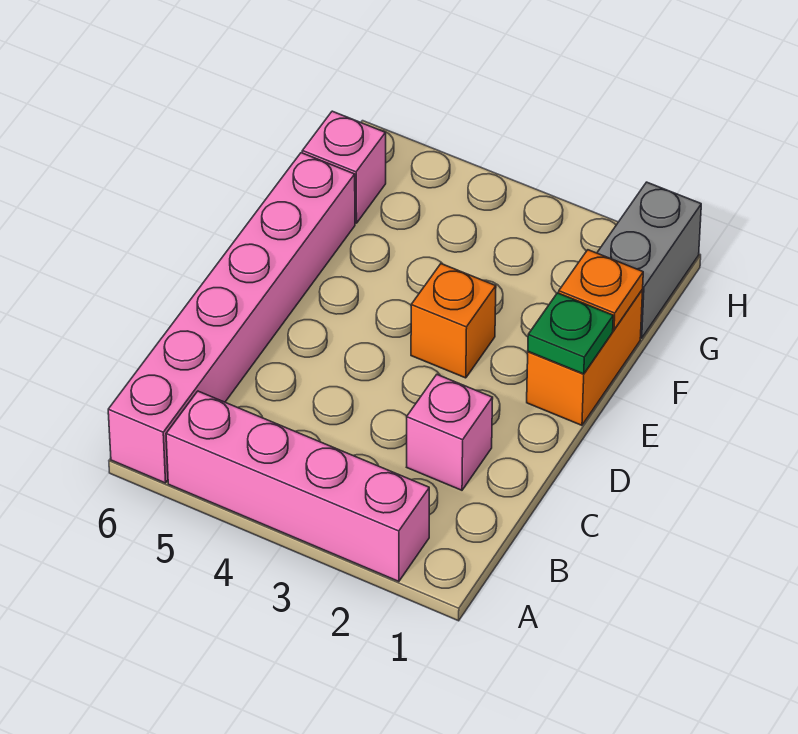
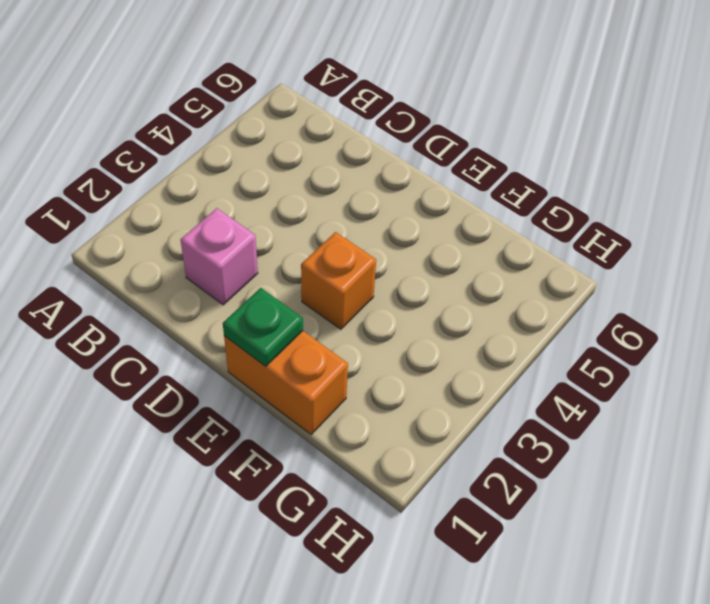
none -> pink 1x4 brick [166,391,429,582]
none -> pink 1x6 brick [108,153,355,483]

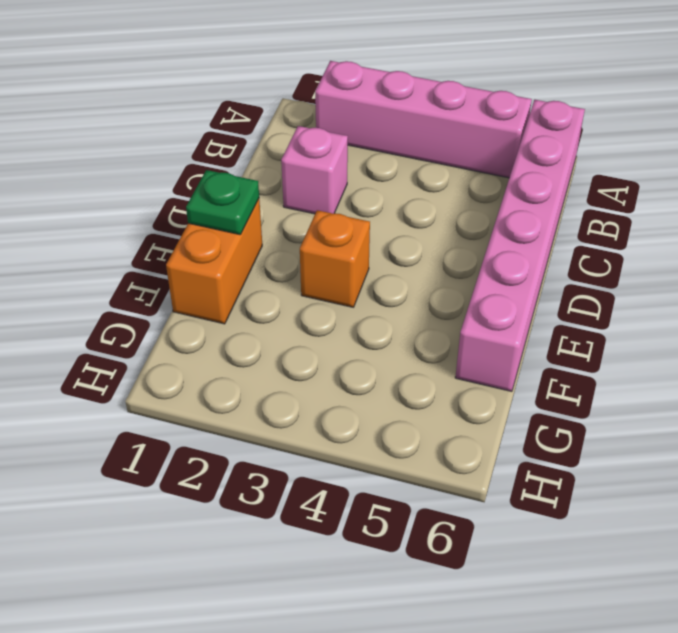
none -> grey 1x2 brick [597,182,701,338]
none -> pink 1x1 brick [302,111,386,223]

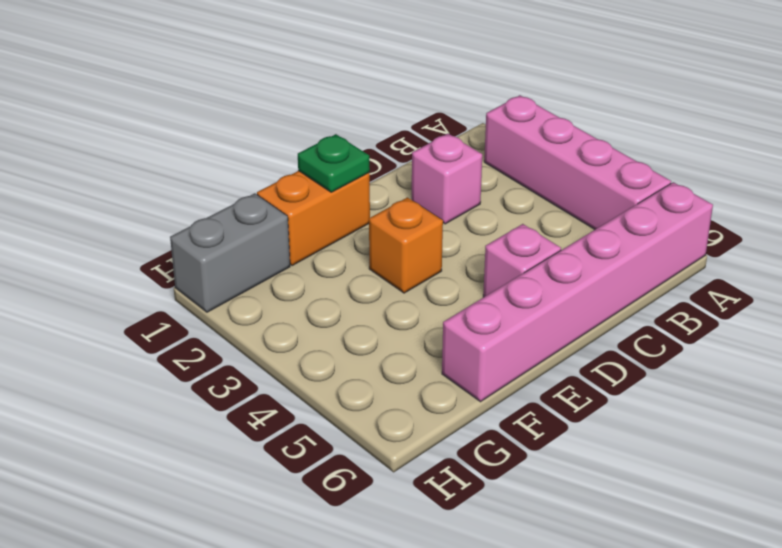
pink 1x1 brick [483,224,561,297] -> pink 1x1 brick moved to [302,111,386,223]
none -> orange 1x1 plate [559,250,643,330]

